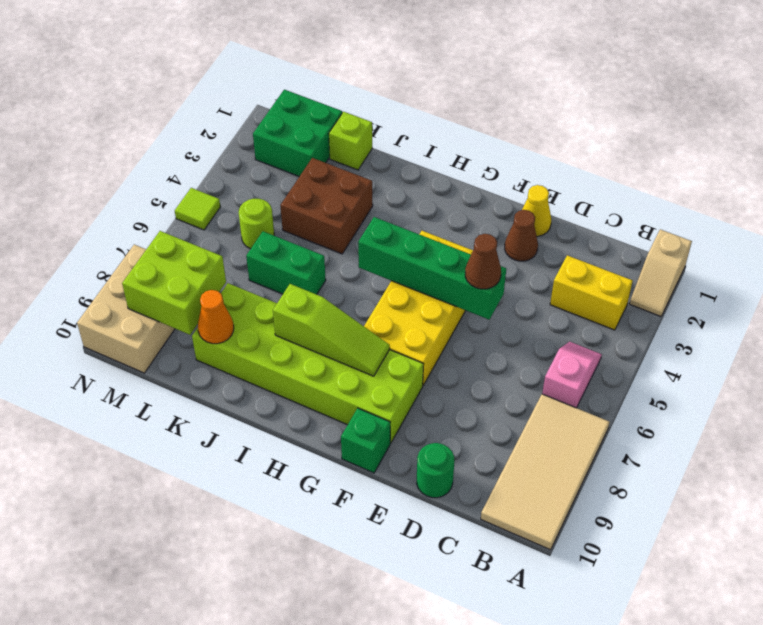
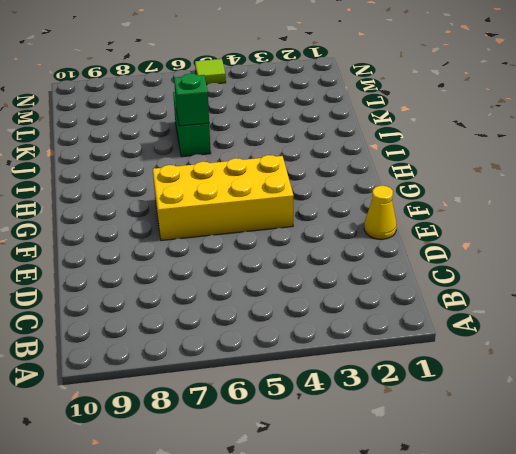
green 1x1 brick [174,74,209,126] -> green 1x1 brick moved to [341,408,390,473]
none -> tan 1x2 slope [630,229,692,316]
none -> tan 2x4 tile [481,394,610,550]
none -> yellow 1x2 brick [550,255,633,330]

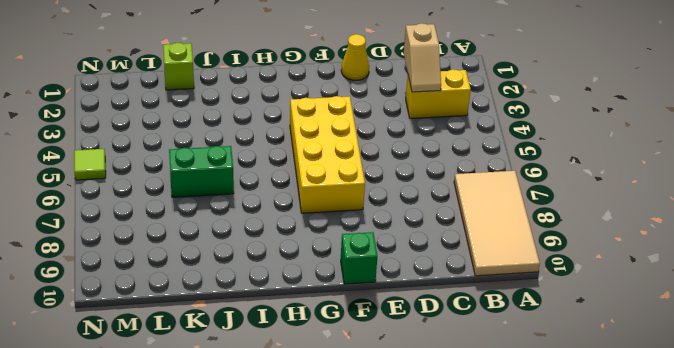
tan 1x2 slope [404,23,441,92] -> tan 1x2 slope moved to [630,229,692,316]
none -> pink 1x2 slope [542,342,602,408]
none -> green 1x1 round brick [417,443,455,498]
none -> brown 1x1 cone [505,210,538,261]

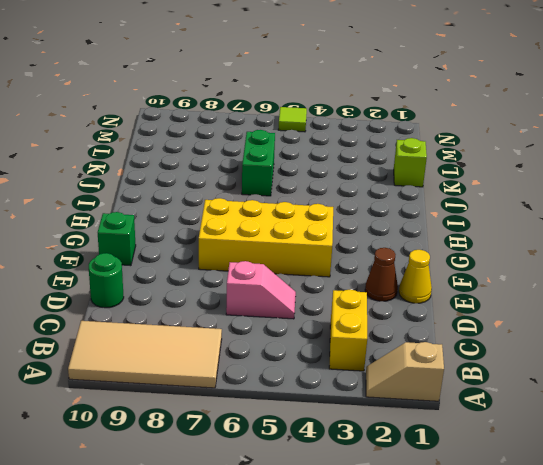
pink 1x2 slope [226,261,296,319] -> pink 1x2 slope moved to [542,342,602,408]
none -> lime 2x6 brick [192,283,423,443]
none -> brown 2x2 brick [280,158,373,254]
none -> green 2x2 brick [253,90,342,177]

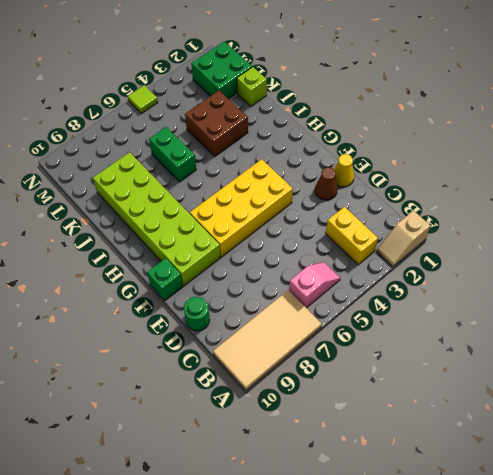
none -> lime 1x1 round brick [239,199,274,249]
none -> tan 2x3 brick [77,245,175,373]
none -> green 1x4 brick [358,217,506,319]

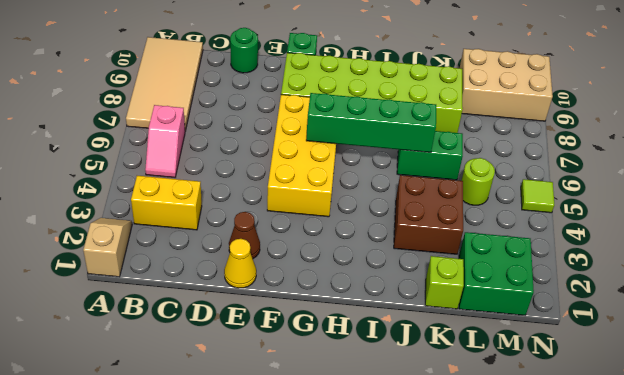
green 1x4 brick [306,93,436,152] -> green 1x4 brick moved to [358,217,506,319]
tan 2x3 brick [460,49,553,121] -> tan 2x3 brick turned to [77,245,175,373]
none -> lime 1x3 slope [273,284,390,376]
none -> orange 1x1 cone [198,290,234,344]
none -> lime 2x2 brick [122,231,226,335]

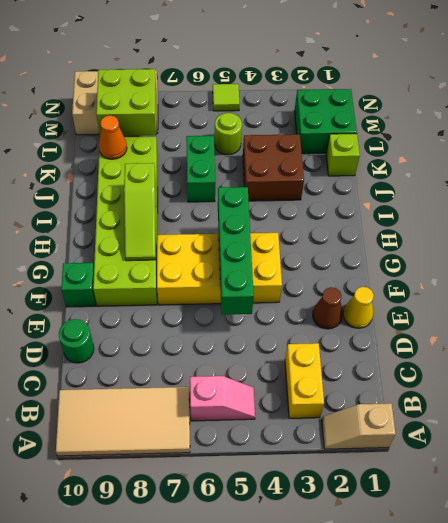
none -> brown 1x1 cone [465,234,501,289]

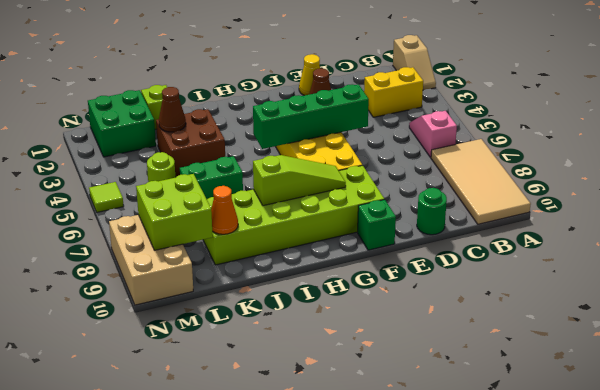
brown 1x1 cone [159,87,186,132] -> brown 1x1 cone moved to [465,234,501,289]

